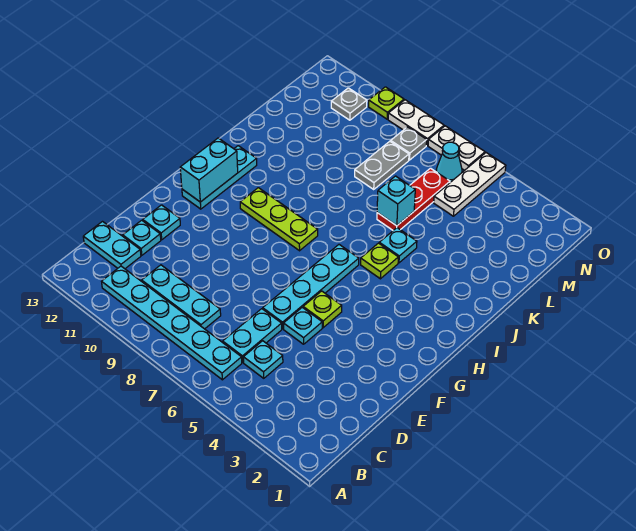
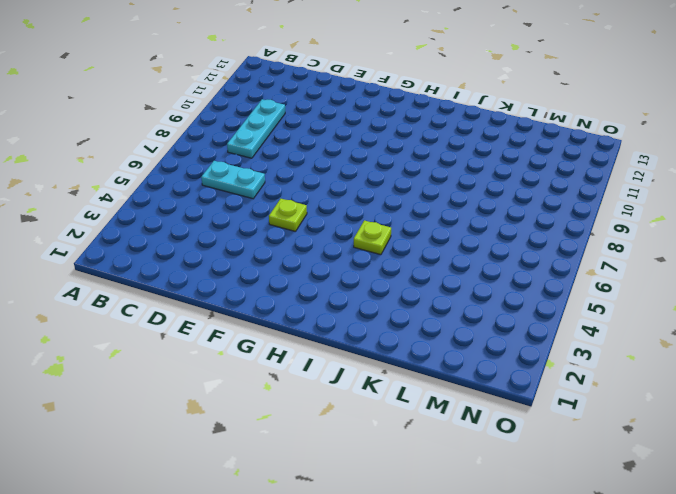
none -> cyan 1x6 plate [102,266,242,380]
none -> cyan 1x1 plate [244,341,283,378]
none -> cyan 1x2 plate [83,222,141,269]

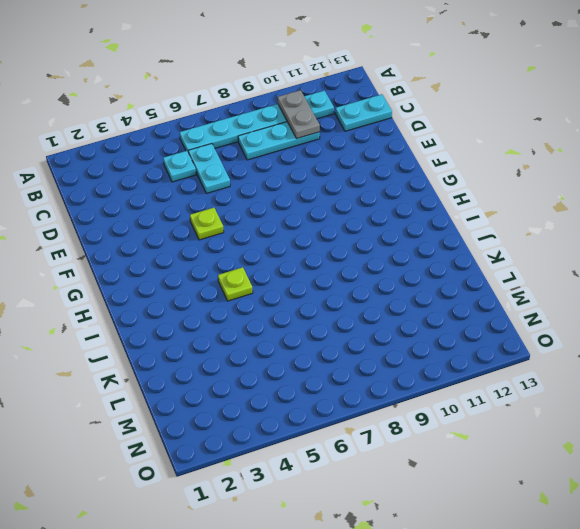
grey 1x2 plate [278,90,320,139] -> grey 1x2 plate moved to [355,141,409,189]
none -> cyan 1x1 plate [123,220,161,255]
none -> cyan 1x1 plate [284,307,322,344]
none -> cyan 1x4 plate [263,245,359,329]

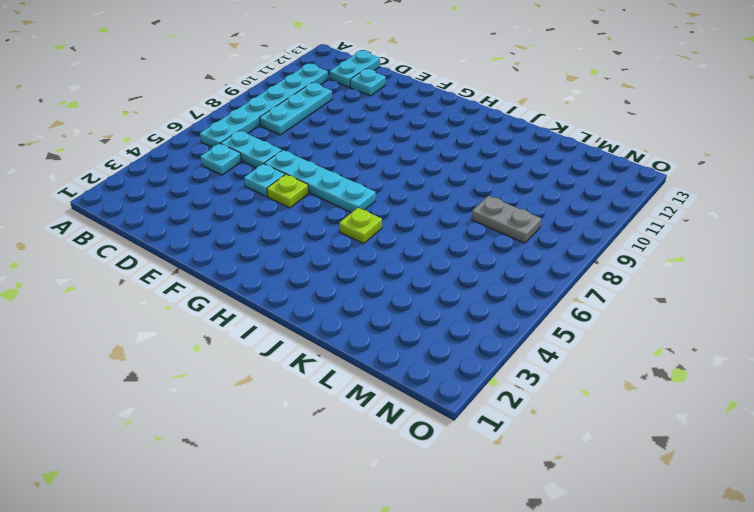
none -> cyan 1x1 plate [143,205,180,240]
none -> cyan 1x3 plate [182,146,257,209]
none -> lime 1x3 plate [240,188,318,251]

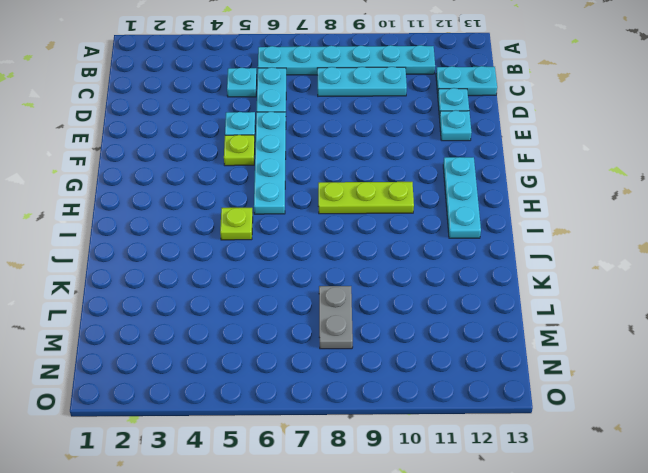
none -> cyan 1x1 plate [379,228,417,263]
none -> red 1x3 plate [377,168,450,230]
none -> white 1x3 plate [434,153,506,216]

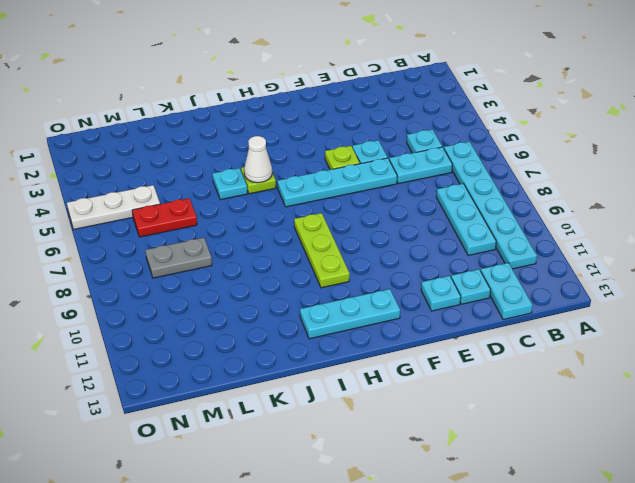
white 1x1 cone [244,136,272,183] -> none
red 1x2 plate [132,198,197,237] -> red 1x3 plate [377,168,450,230]
none -> cyan 1x1 cone [436,142,462,182]
none -> grey 1x1 plate [391,127,427,160]
none -> grey 1x1 plate [331,88,367,120]

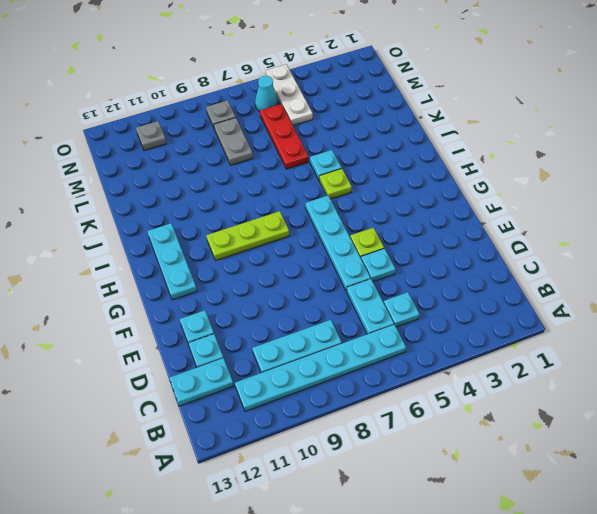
none -> white 1x2 plate [428,126,485,170]
none -> white 1x2 plate [388,100,444,146]
none -> lime 1x1 plate [369,87,404,119]

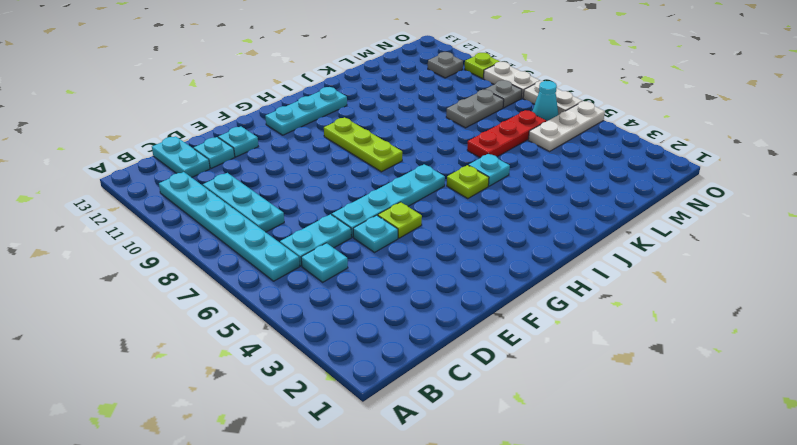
none -> cyan 1x2 brick [180,138,238,202]
none -> cyan 1x1 brick [377,176,415,226]

